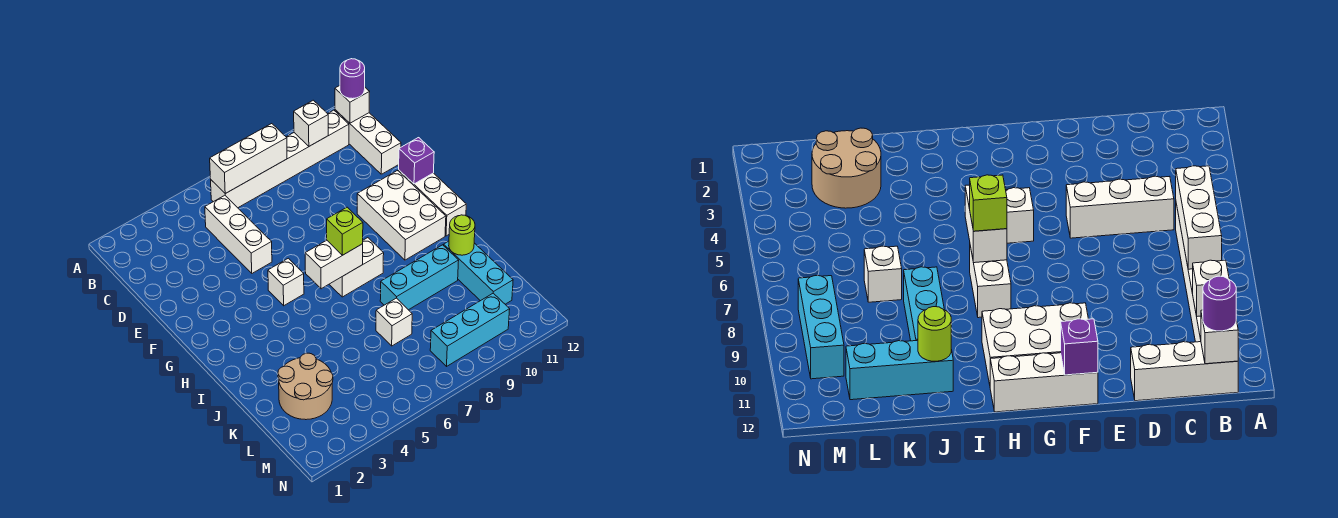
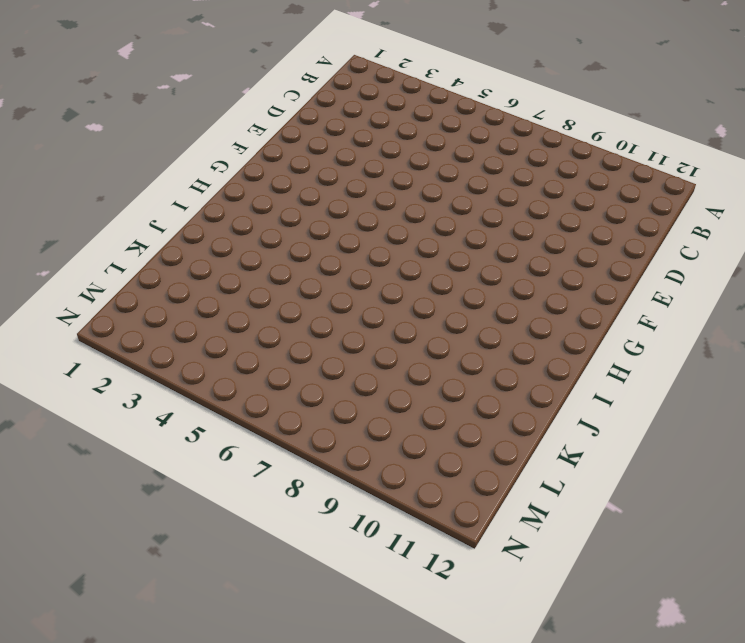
none -> white 1x6 brick [211,110,349,208]
none -> white 1x3 brick [335,110,401,174]
none -> white 1x3 brick [205,195,272,273]

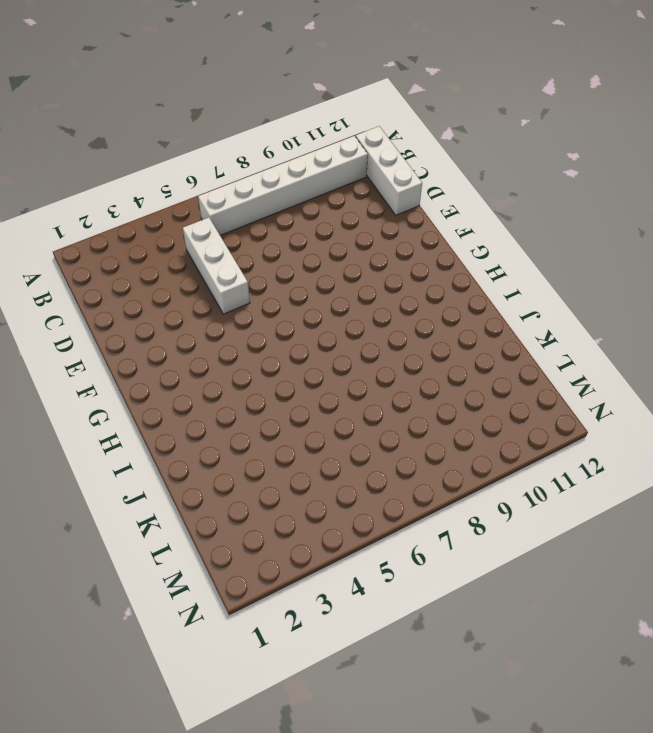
none -> white 2x3 brick [357,171,446,260]
none -> white 1x3 brick [399,170,466,236]
none -> white 1x1 brick [268,258,304,306]

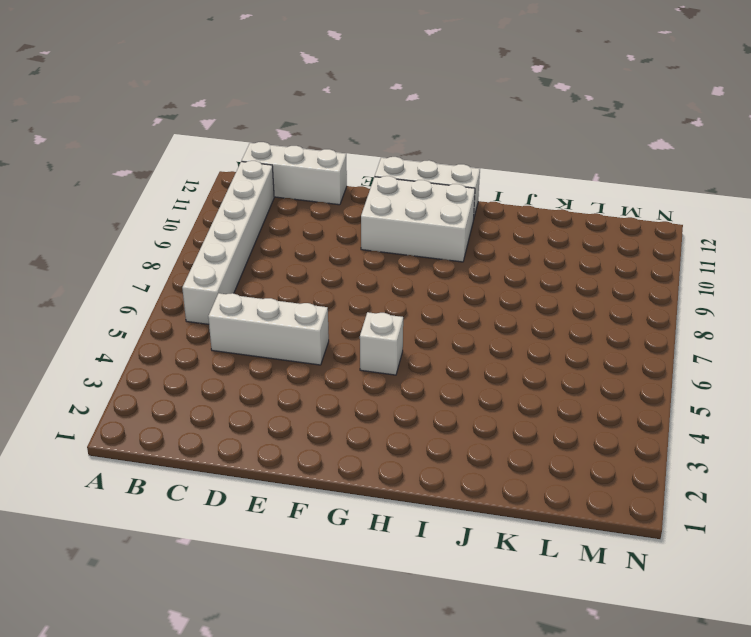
none -> white 1x2 brick [329,238,384,297]
none -> cyan 1x3 brick [380,245,459,310]
none -> cyan 1x3 brick [444,241,513,304]

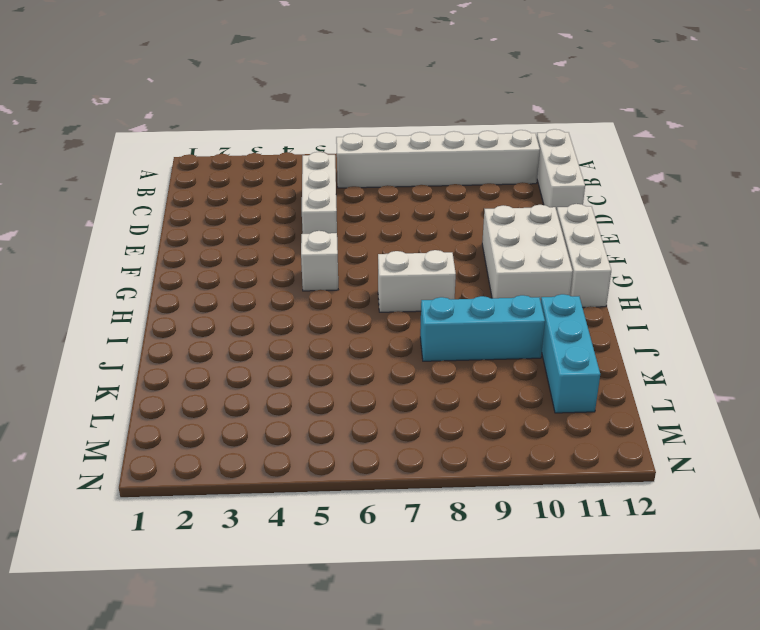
none -> tan 2x2 round brick [278,353,333,420]
none -> white 1x1 brick [376,298,412,346]
none -> cyan 1x3 brick [430,293,510,366]

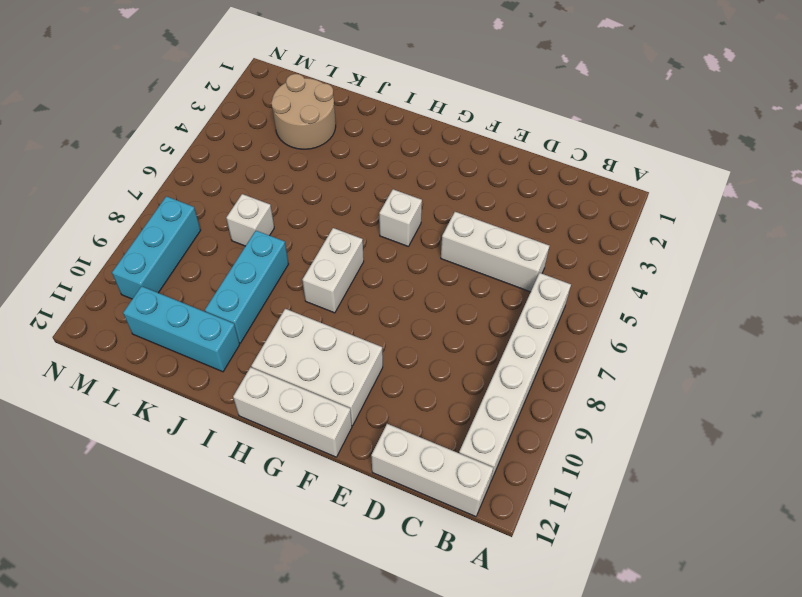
none -> white 1x3 brick [210,124,287,194]
none -> white 1x1 brick [294,100,328,146]
none -> white 1x1 brick [335,86,369,123]

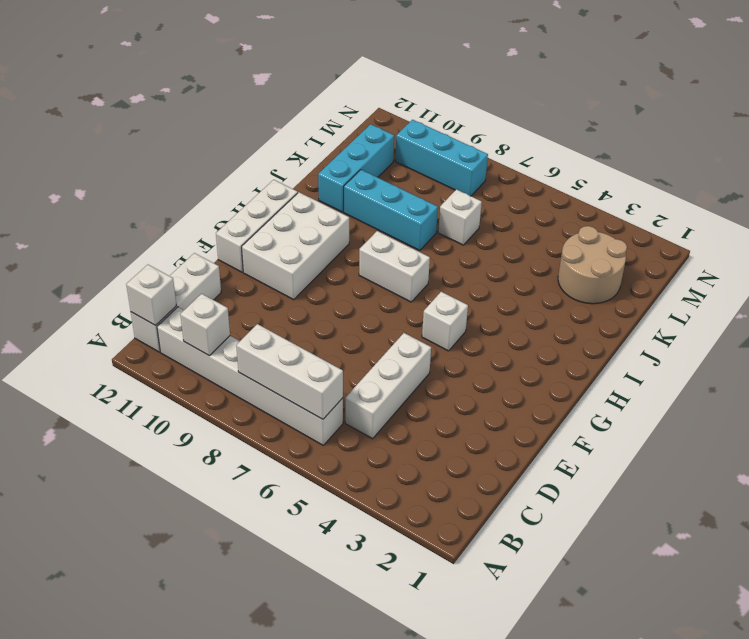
none -> purple 1x1 brick [399,138,434,184]
none -> white 1x2 brick [305,240,363,289]
none -> lime 1x1 round brick [449,215,475,255]

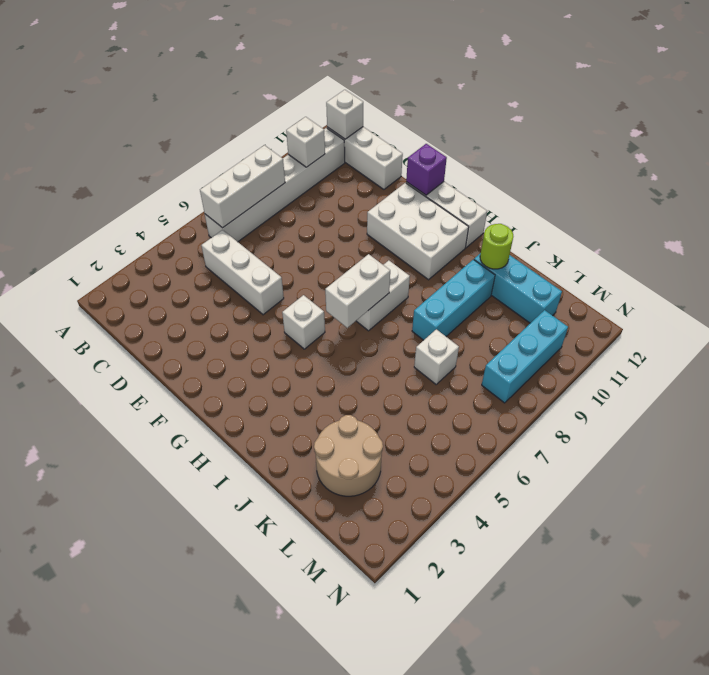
none -> purple 1x1 round brick [340,59,365,99]
none -> lime 1x1 brick [327,207,363,255]

